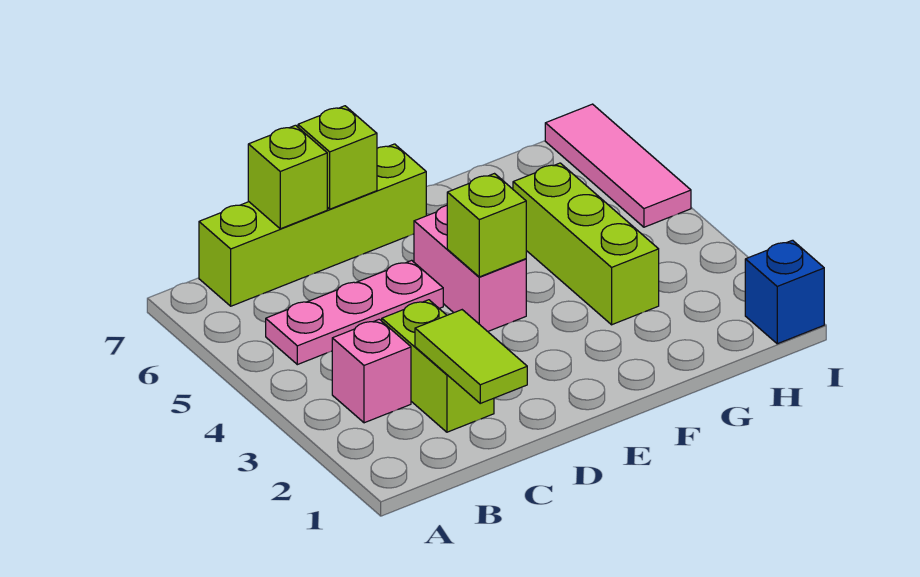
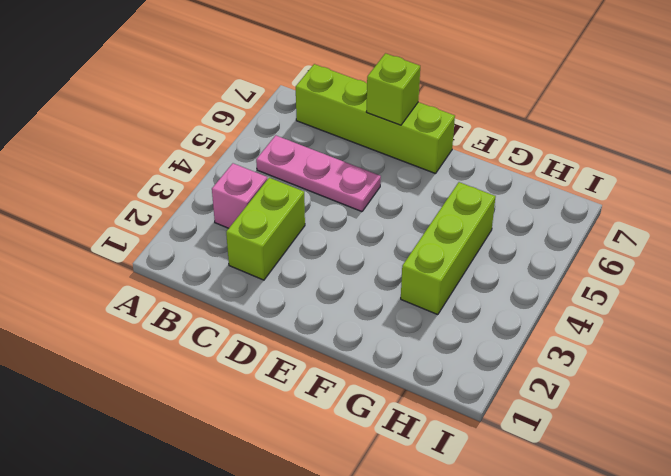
none -> pink 1x2 brick [414,205,526,331]
none -> blue 1x1 brick [745,240,824,344]
none -> pink 1x3 tile [545,104,691,227]

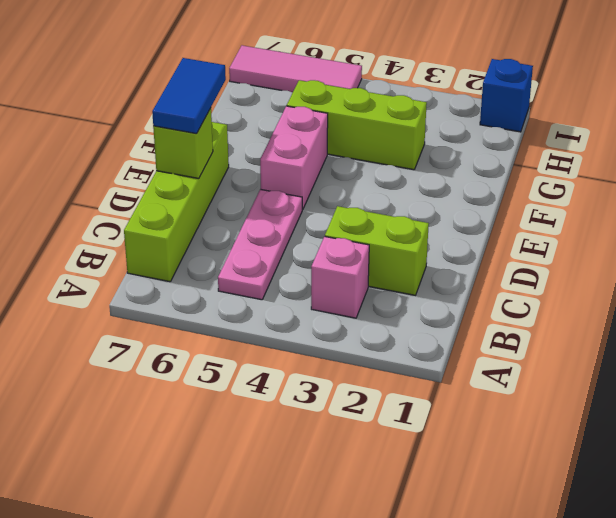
blue 1x2 tile [152,58,226,134] -> none
pink 1x2 brick [260,106,328,209] -> pink 1x2 brick turned to [414,205,526,331]
none -> lime 1x2 tile [415,310,527,403]
none -> lime 1x1 brick [248,125,327,229]
none -> lime 1x1 brick [447,174,526,277]

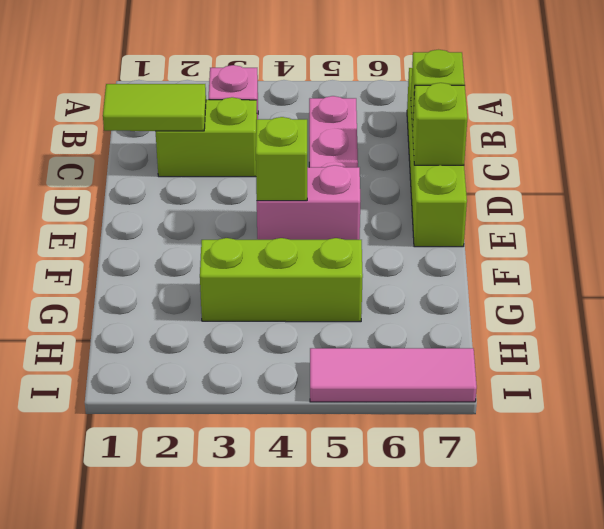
none -> blue 1x1 brick [745,240,824,344]

